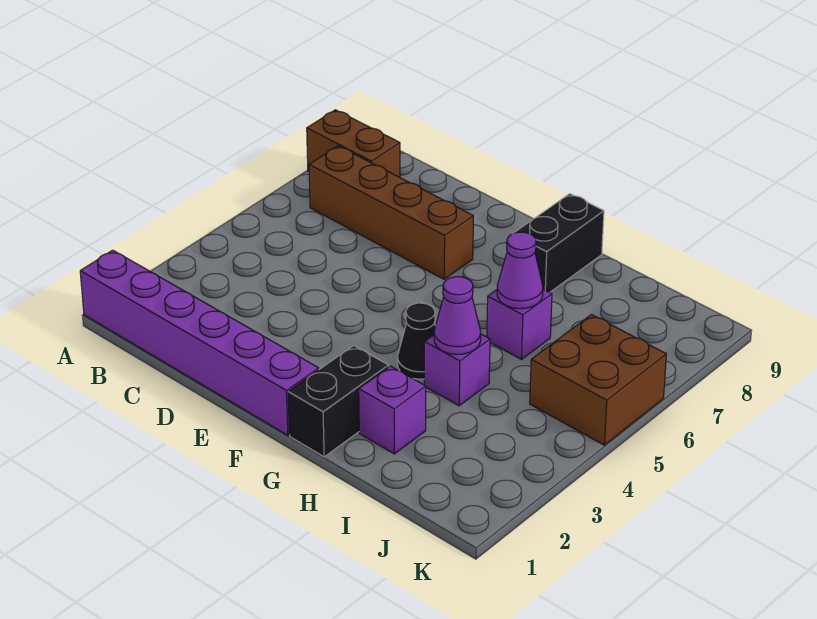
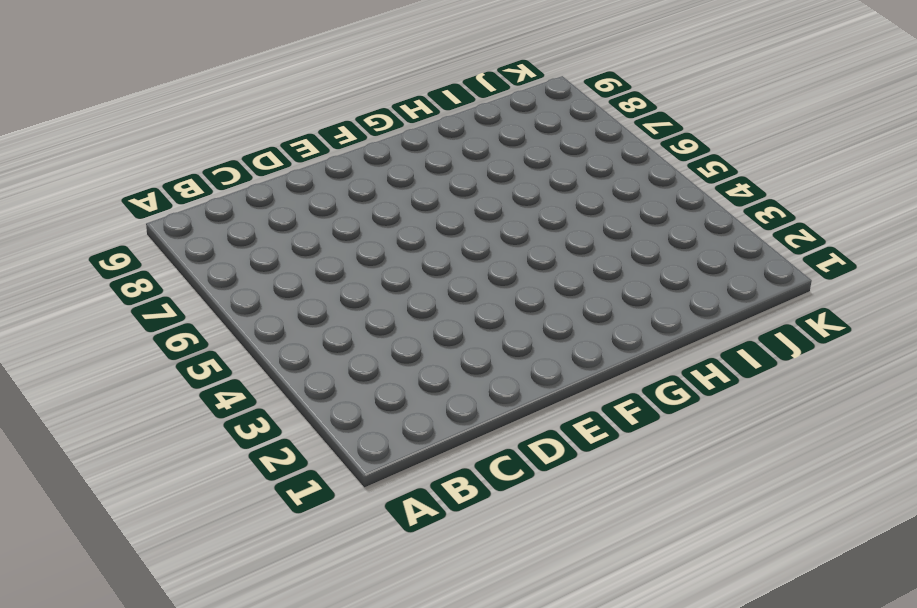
none -> purple 1x6 brick [80,250,319,435]
none -> brown 1x2 brick [307,110,400,177]
none -> brown 1x4 brick [309,146,473,279]

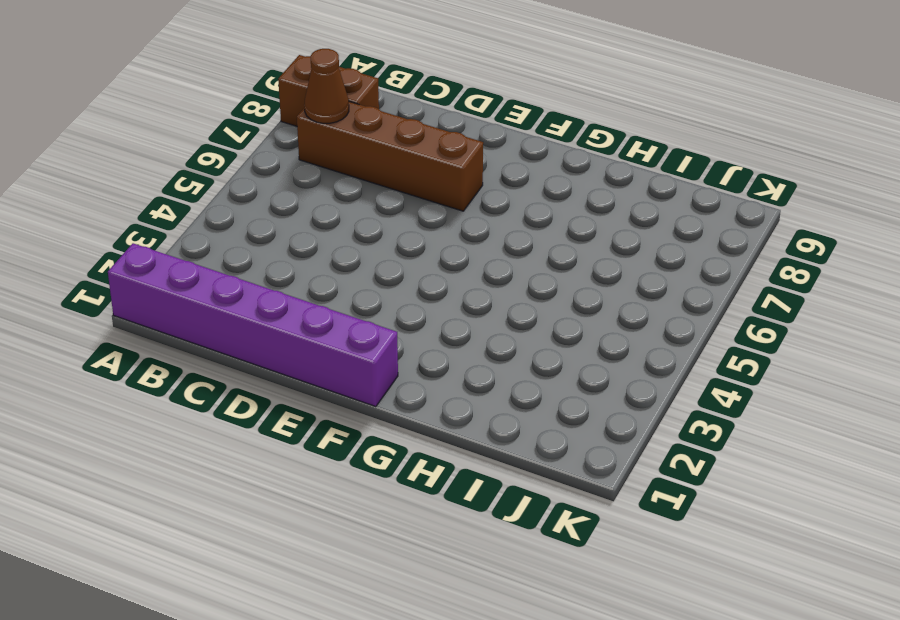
brown 1x1 cone [304,49,349,123] -> none
none -> black 1x2 brick [288,346,389,457]
none -> black 1x1 cone [398,303,435,379]
none -> black 1x2 brick [514,194,604,292]

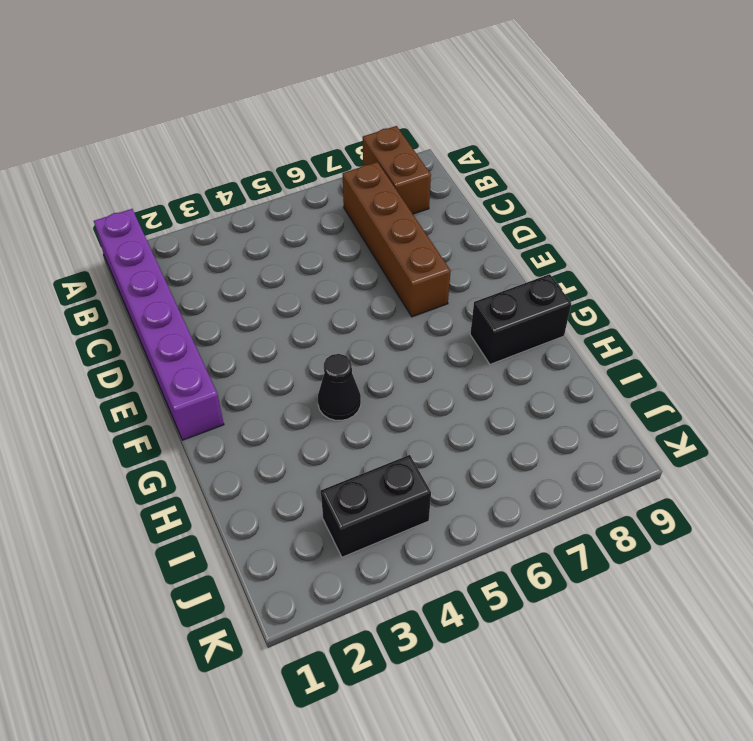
black 1x2 brick [321,455,431,557] -> black 1x2 brick moved to [288,346,389,457]
none -> purple 1x1 brick [359,366,426,454]
none -> purple 1x1 brick [424,334,490,406]
none -> purple 1x1 brick [487,289,552,359]

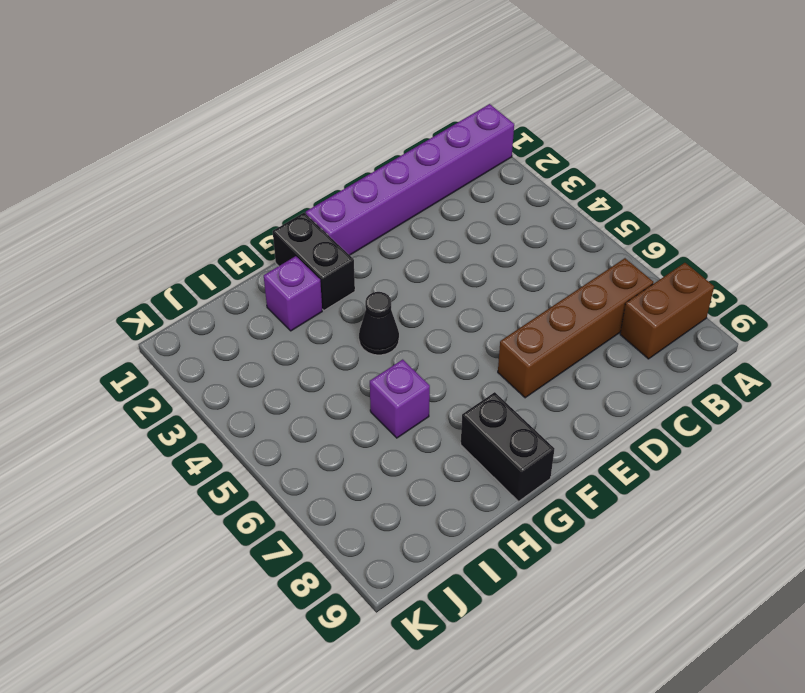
none -> purple 1x1 brick [424,334,490,406]
none -> brown 2x2 brick [530,315,666,445]
none -> purple 1x1 cone [434,277,481,354]

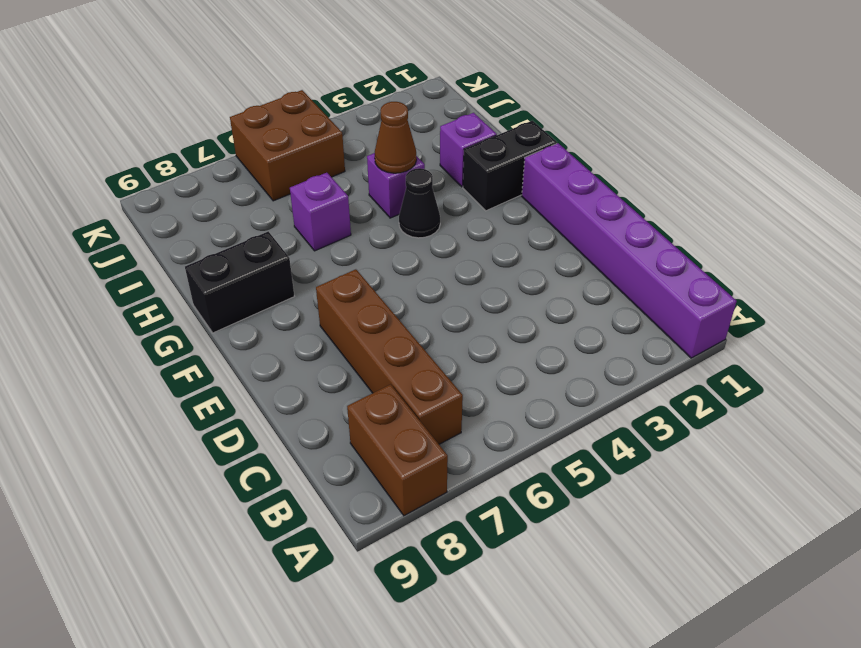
brown 1x1 cone [375,102,417,173] -> purple 1x1 cone [434,277,481,354]
none -> purple 1x1 cone [497,232,543,309]

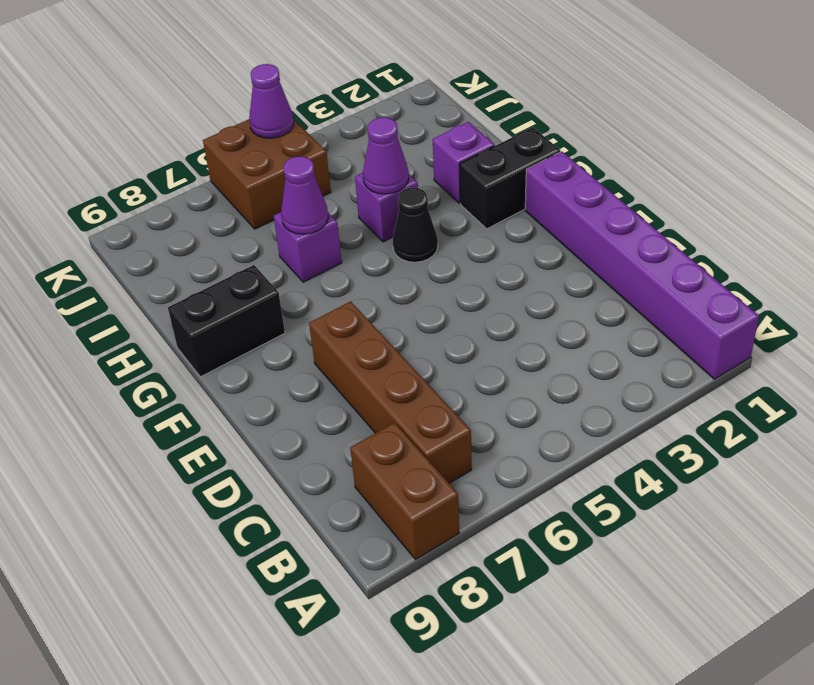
purple 1x1 cone [249,64,294,138] -> none

